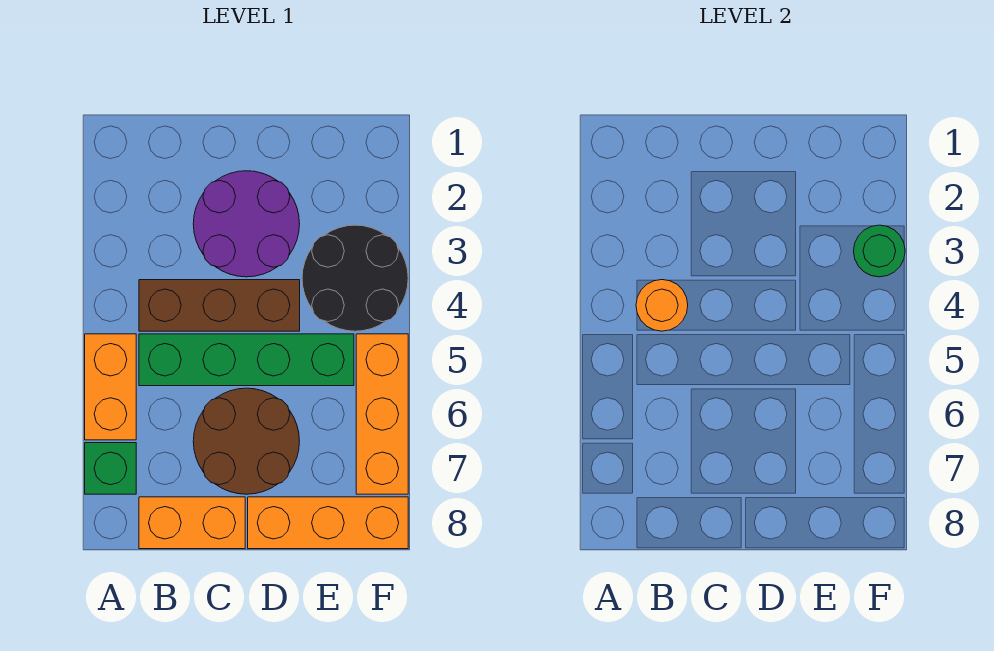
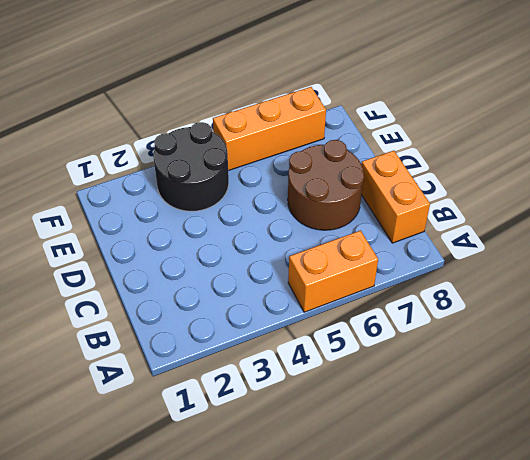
none -> green 1x1 brick [85,443,136,494]
none -> brown 1x3 brick [139,280,300,331]
none -> green 1x4 brick [139,334,354,386]

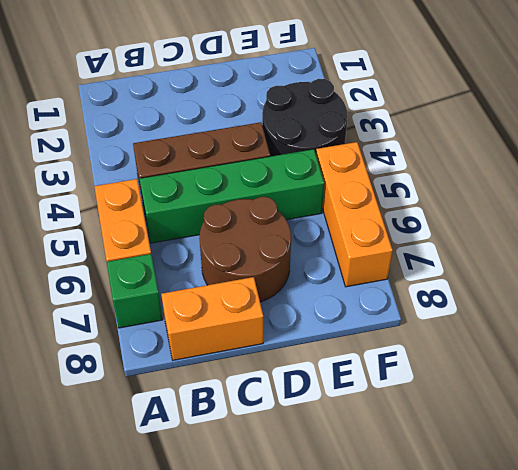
none -> purple 2x2 round brick [193,171,300,277]
none -> orange 1x3 brick [248,497,408,549]
none -> orange 1x1 round brick [636,280,688,331]

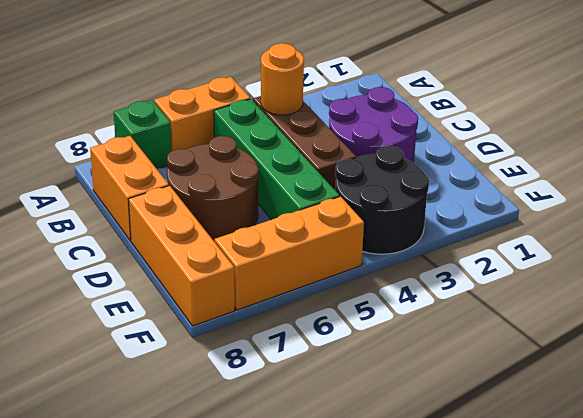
none -> green 1x1 round brick [854,225,905,277]

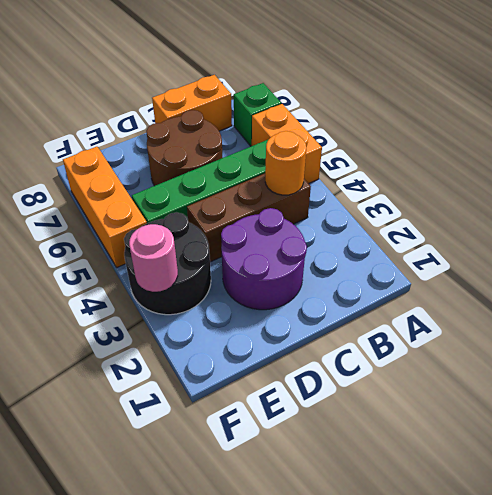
pink 1x1 round brick [129,224,178,292] -> green 1x1 round brick [854,225,905,277]
none -> orange 1x3 brick [248,497,408,549]

